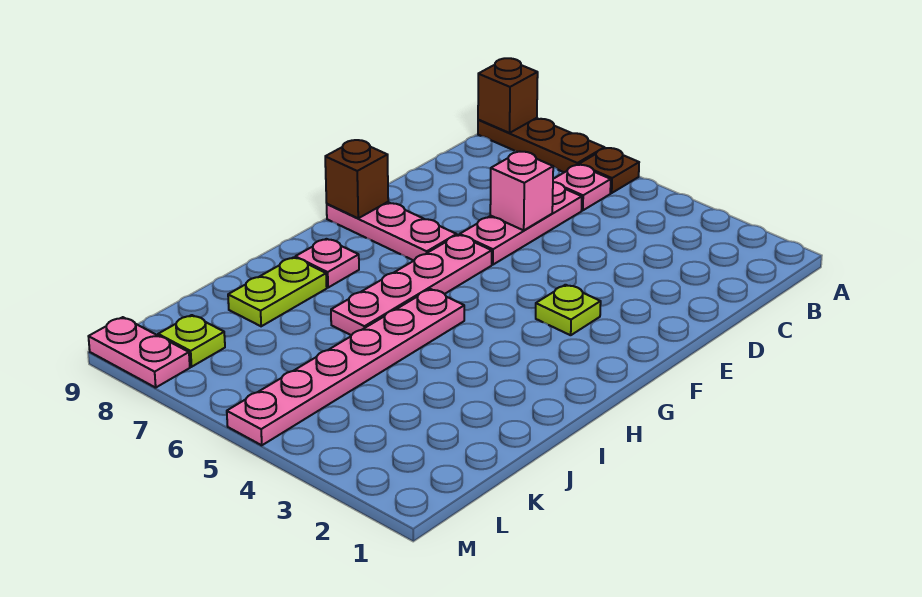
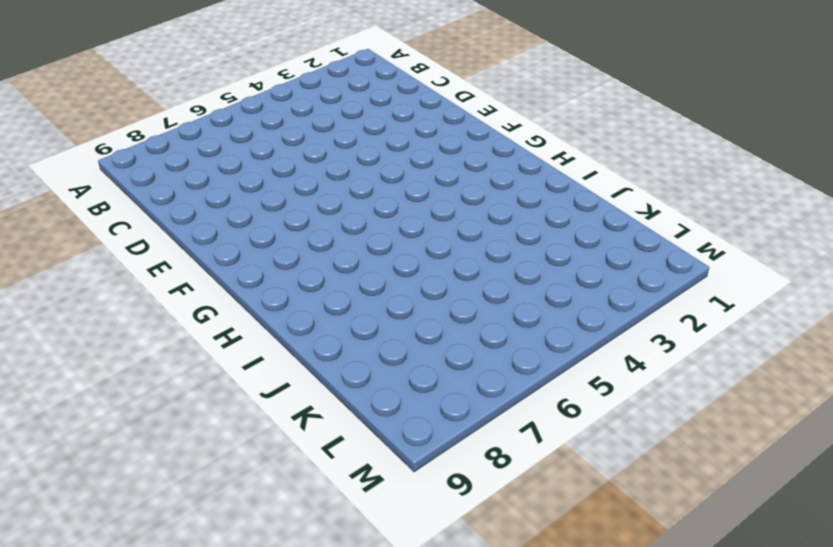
none -> brown 1x1 plate [579,148,639,193]
none -> brown 1x3 plate [478,118,605,172]
none -> pink 1x1 plate [553,165,611,211]

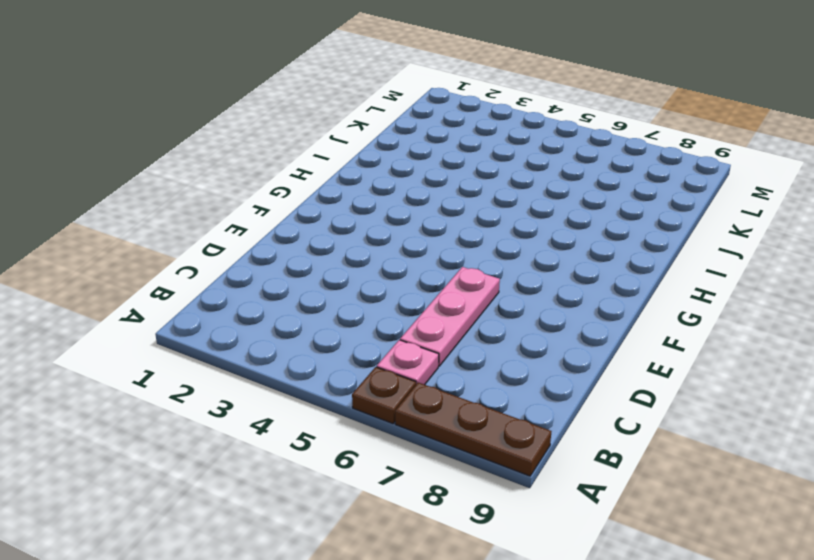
none -> lime 1x1 plate [536,285,601,335]
none -> pink 1x4 plate [331,235,492,335]
none -> pink 1x3 plate [327,202,457,260]

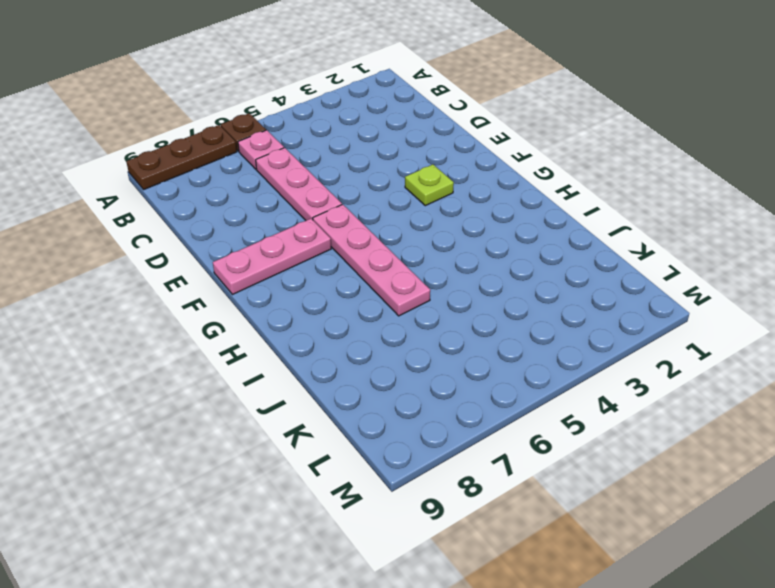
none -> pink 1x6 plate [227,289,464,445]
none -> pink 1x1 plate [295,239,359,288]
none -> lime 1x2 plate [228,257,327,326]

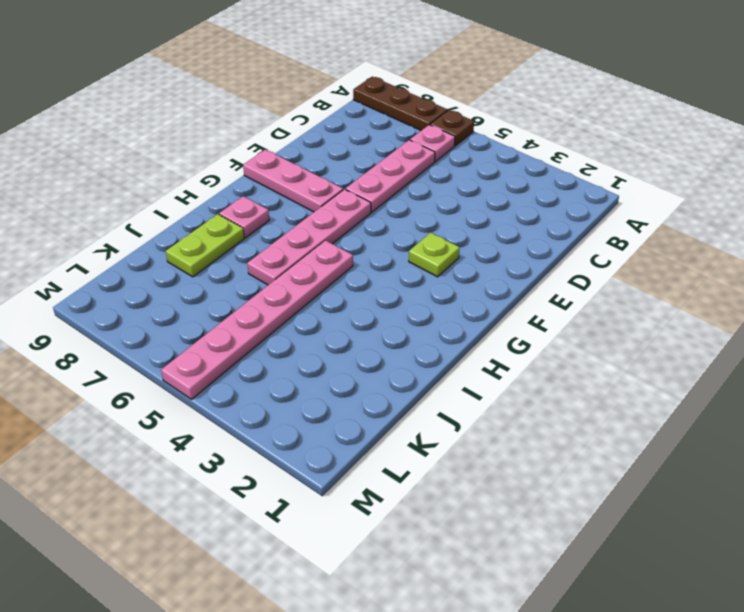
none -> lime 1x1 plate [158,315,225,367]
none -> pink 1x2 plate [88,317,190,388]
none -> brown 1x1 brick [478,58,538,133]

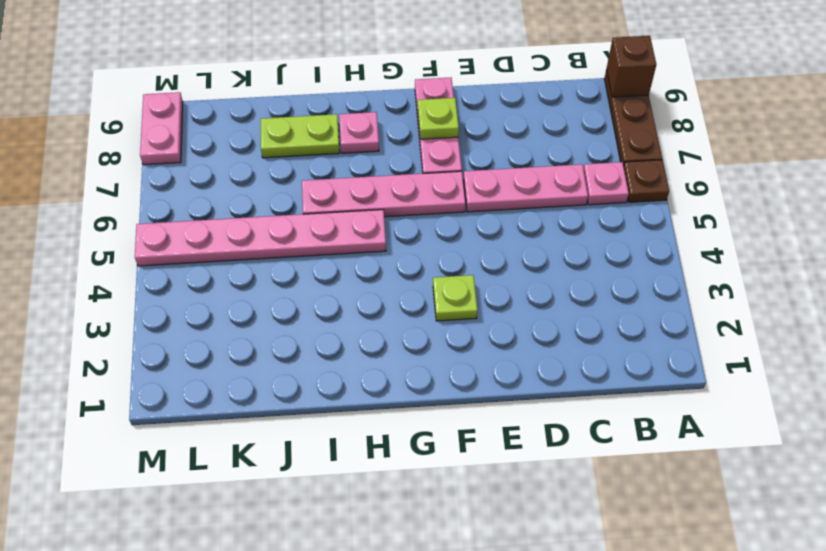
lime 1x1 plate [418,98,459,139] -> lime 1x1 plate moved to [158,315,225,367]
none -> pink 1x1 brick [490,152,553,230]
none -> brown 1x1 brick [325,140,388,218]

